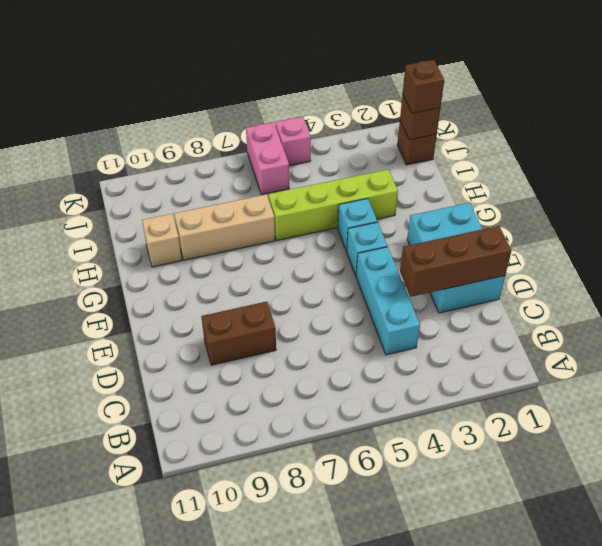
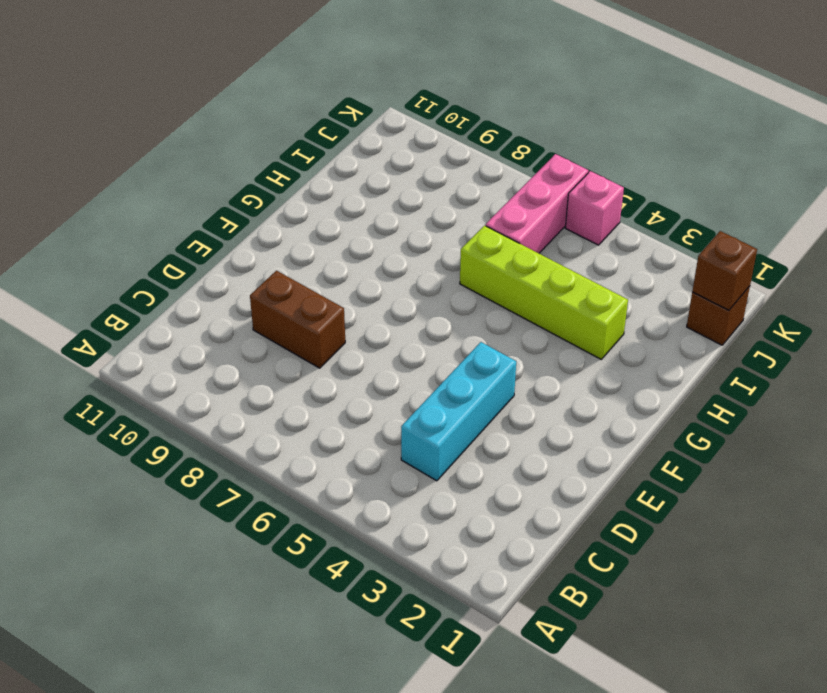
pink 1x3 brick [486,154,589,253] -> pink 1x2 brick [246,122,289,195]
none -> cyan 2x3 brick [407,203,505,313]
none -> cyan 1x1 brick [347,222,387,275]
none -> cyan 1x1 brick [338,198,377,251]

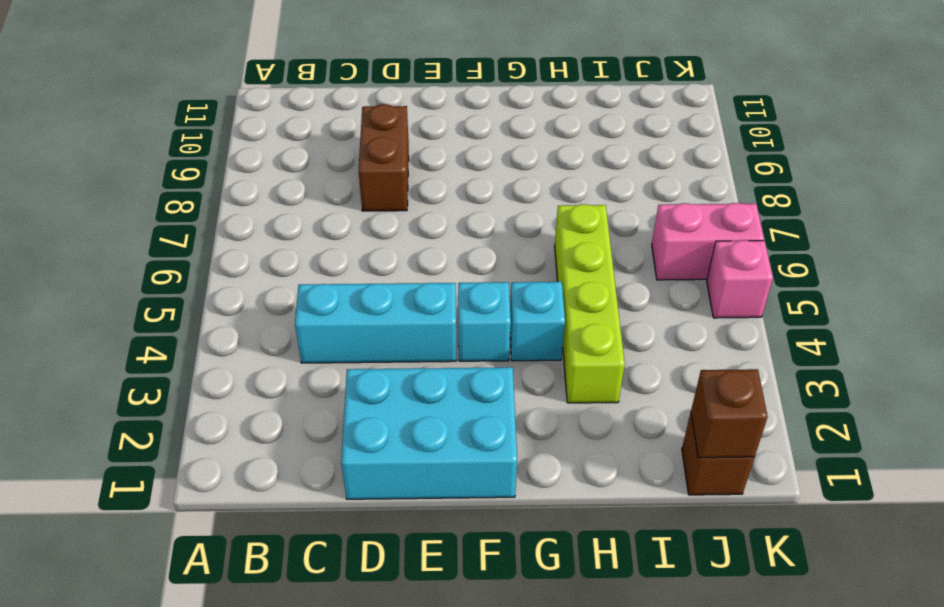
none -> tan 1x3 brick [174,194,275,260]
none -> tan 1x1 brick [142,214,182,267]
none -> brown 1x3 brick [400,226,511,297]

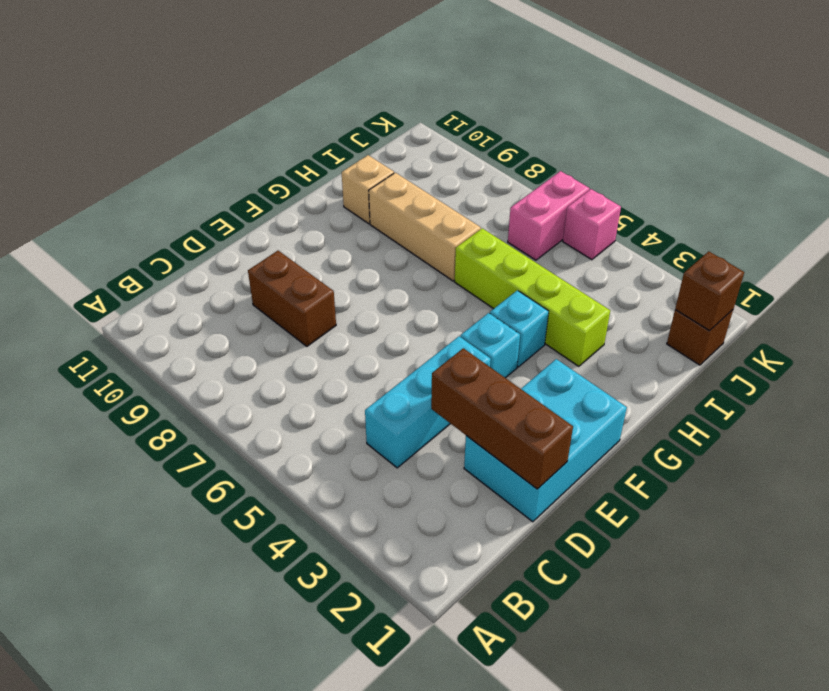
none -> brown 1x1 brick [403,60,444,113]

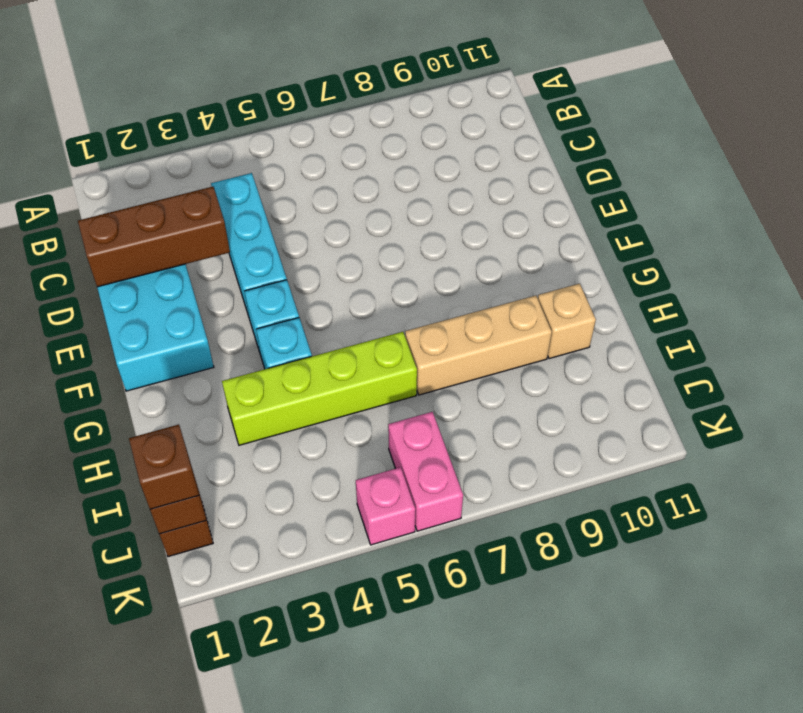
none -> brown 1x2 brick [201,302,276,365]

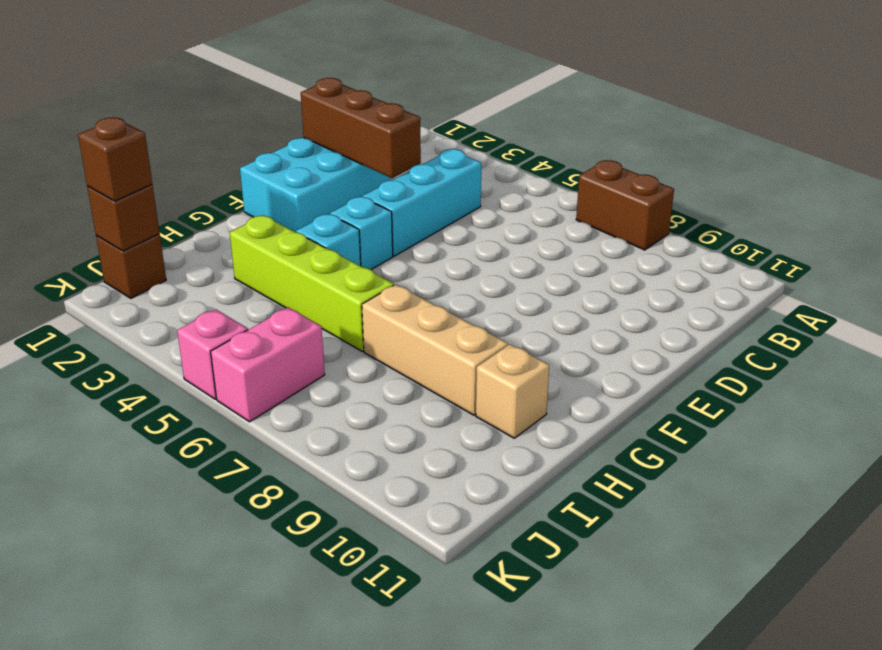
brown 1x2 brick [576,160,674,250] -> brown 1x2 brick moved to [201,302,276,365]

